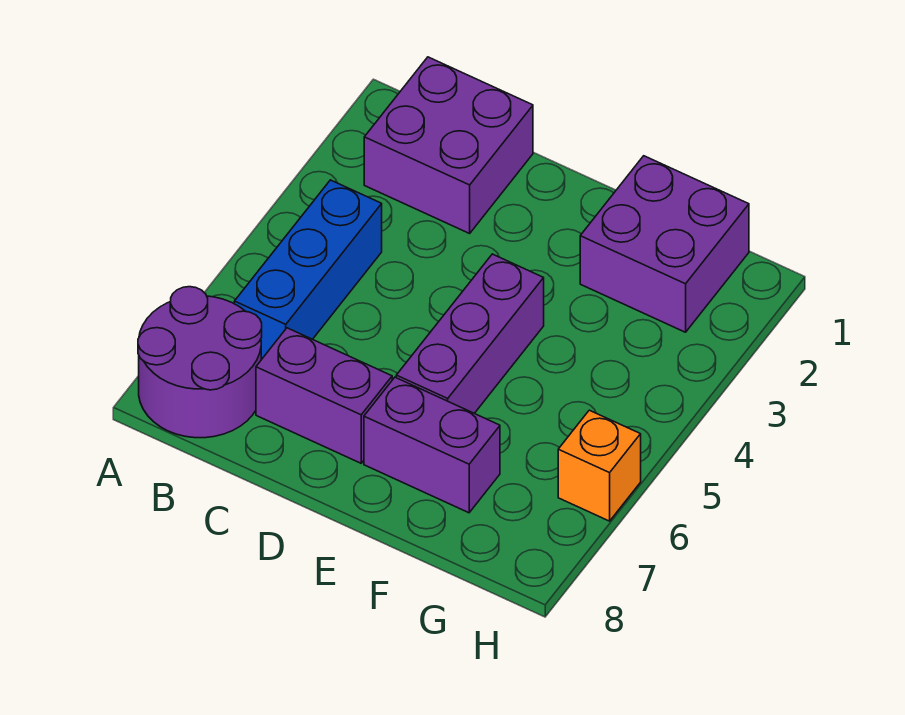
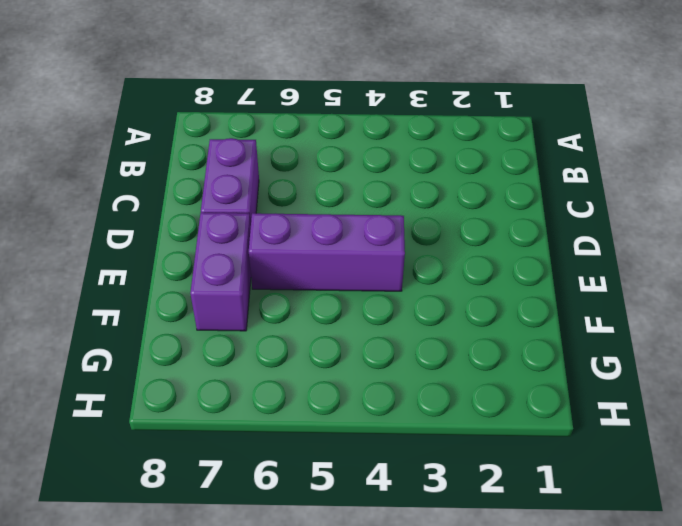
none -> purple 2x2 round brick [138,287,262,438]
none -> purple 2x2 brick [364,57,533,233]

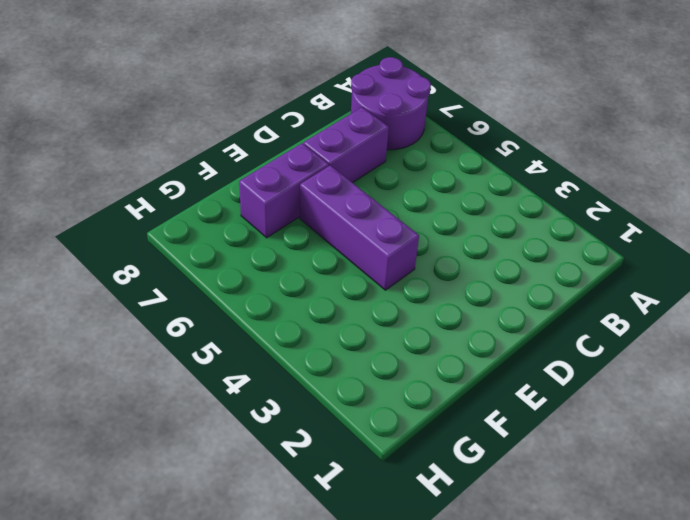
none -> purple 2x2 brick [364,57,533,233]
none -> blue 1x3 brick [234,180,382,360]

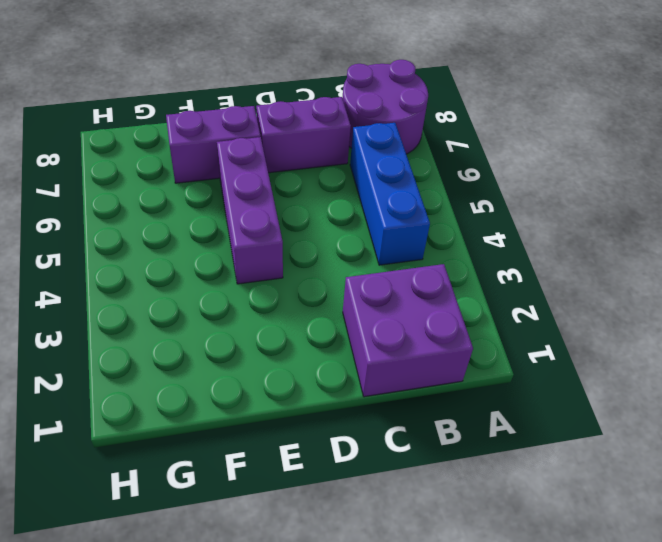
none -> purple 2x2 brick [580,156,749,332]
none -> orange 1x1 brick [558,410,641,521]

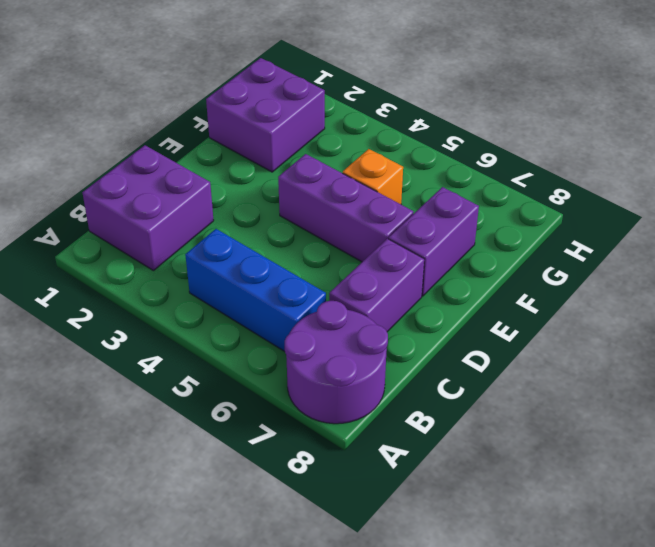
orange 1x1 brick [343,149,403,204] -> orange 1x1 brick moved to [558,410,641,521]

